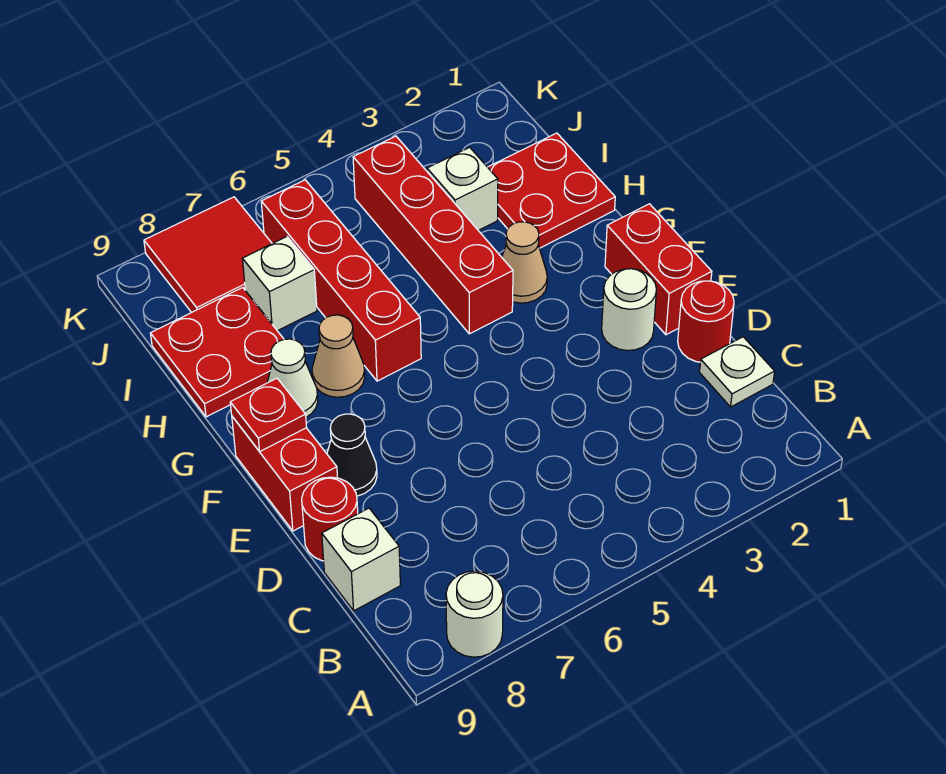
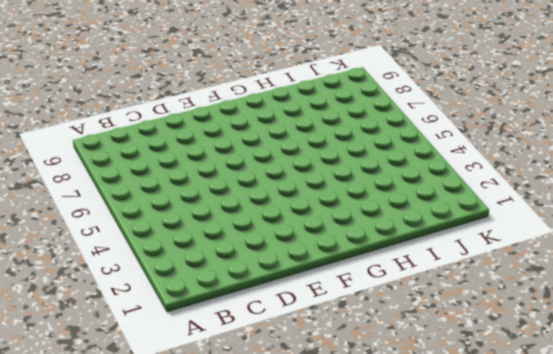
none -> white 1x1 round brick [446,571,503,657]
none -> white 1x1 plate [700,337,775,407]
none -> white 1x1 brick [322,508,400,611]

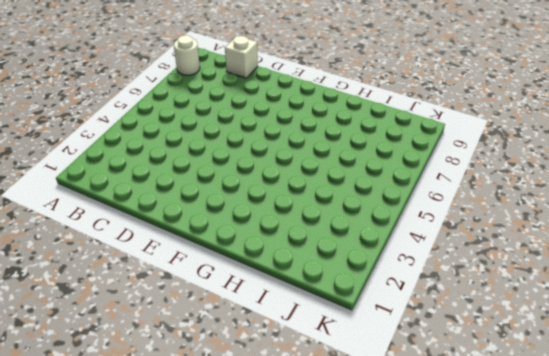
none -> white 1x1 plate [700,337,775,407]
none -> red 1x1 round brick [678,281,734,362]
none -> red 1x1 round brick [302,477,358,561]

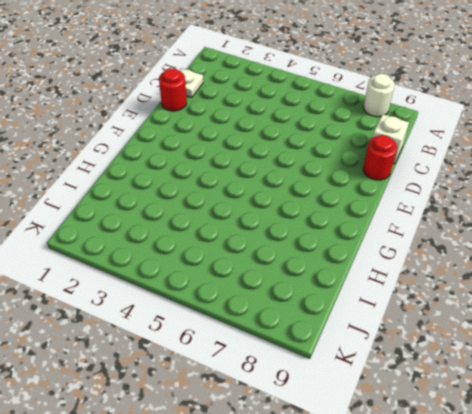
none -> red 1x2 brick [605,204,712,335]
none -> white 1x1 round brick [602,269,656,351]
none -> black 1x1 cone [327,414,377,496]

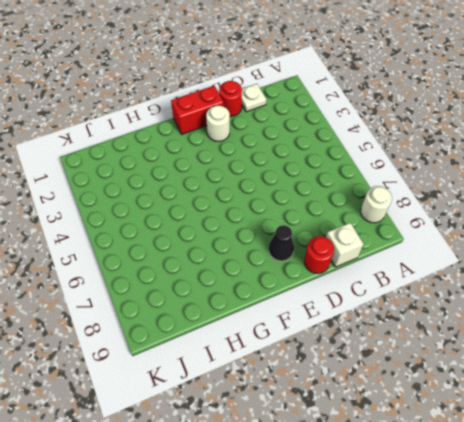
none -> red 1x2 brick [232,417,337,531]
none -> tan 1x1 cone [502,222,547,303]
none -> red 1x4 brick [353,136,513,334]

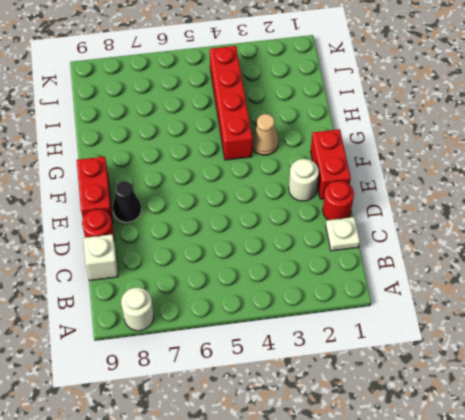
none -> red 1x4 brick [261,180,421,381]
none -> tan 1x1 cone [312,315,365,397]
none -> white 1x1 cone [267,339,318,417]

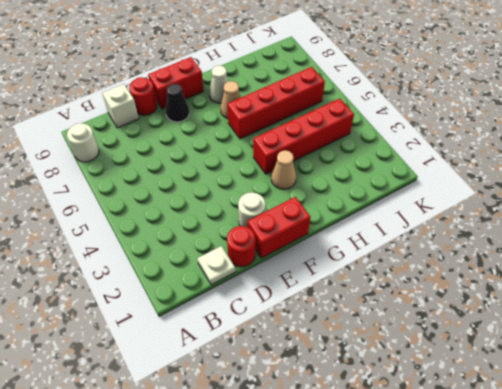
none -> red 2x2 plate [488,133,615,248]
none -> red 2x2 plate [150,288,284,417]
none -> white 1x1 brick [427,147,498,230]

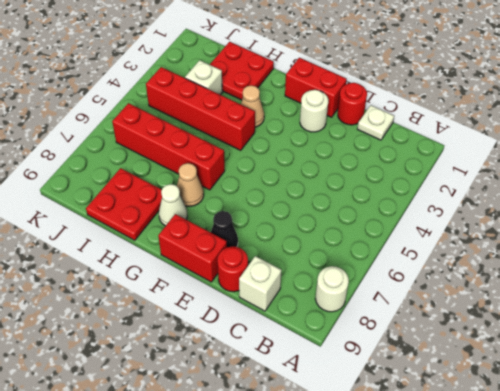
none -> white 1x1 brick [242,237,317,331]
none -> red 2x2 tile [144,197,272,312]
none -> red 1x1 plate [230,378,307,452]

